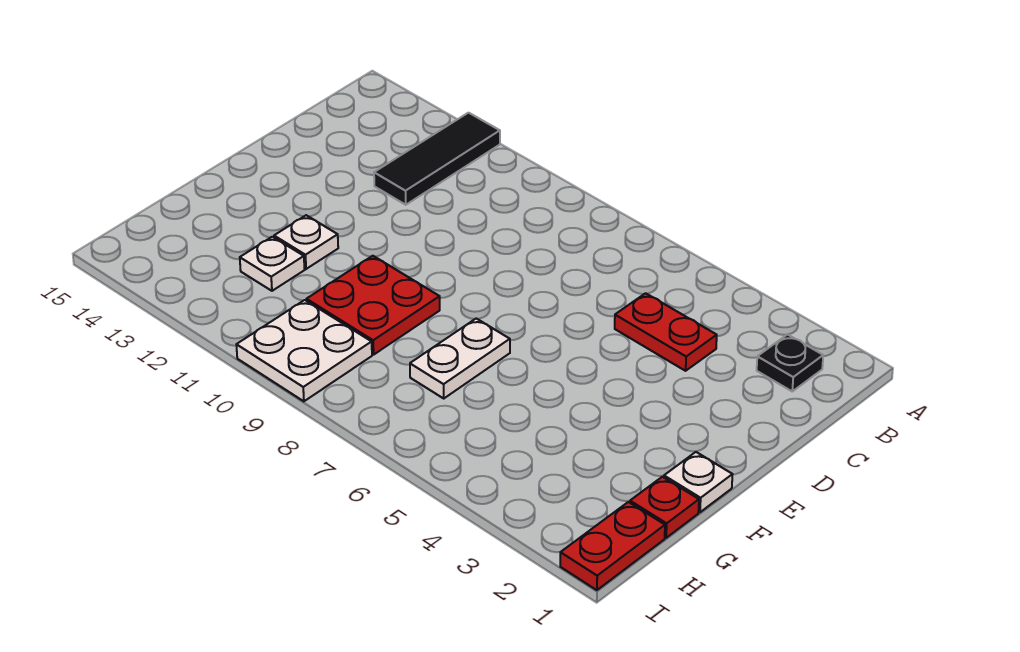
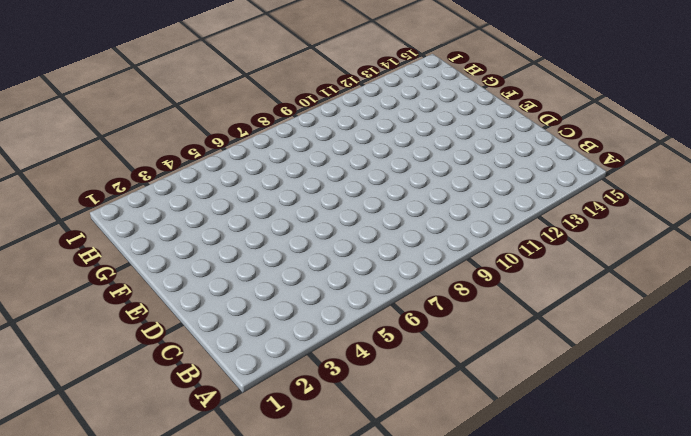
none -> black 1x3 tile [374,113,500,205]
none -> black 1x1 plate [757,335,823,391]

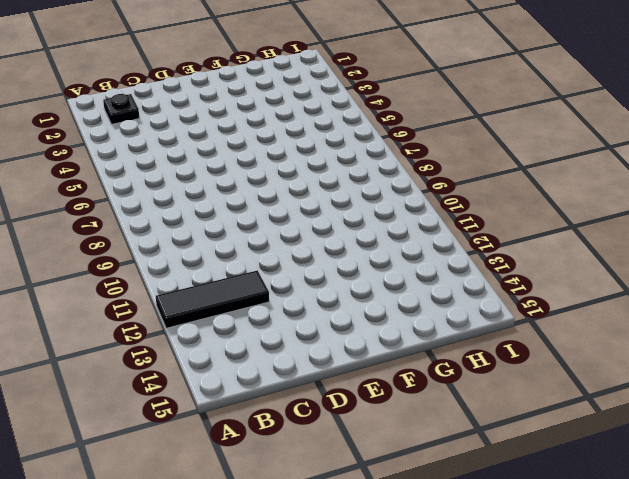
none -> red 1x2 plate [615,293,717,371]
none -> white 1x1 plate [664,452,733,512]

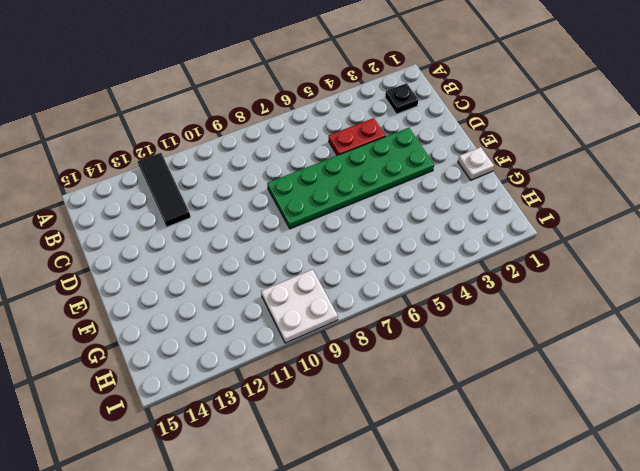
green 2x6 plate [267,128,434,229] -> none
none -> white 1x2 plate [410,319,510,398]
none -> red 2x2 plate [306,256,440,355]

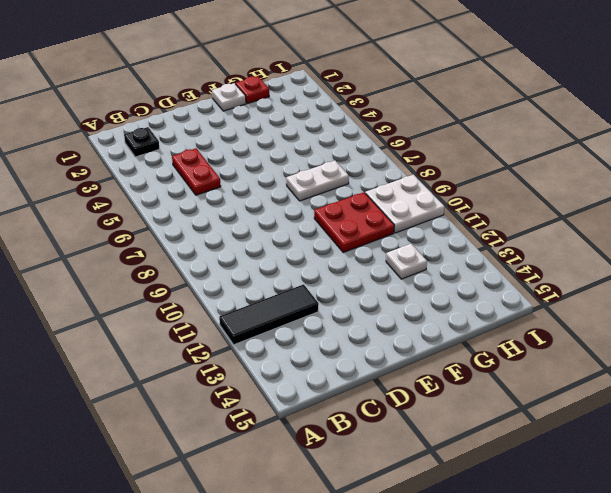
none -> white 1x1 plate [274,215,338,269]
none -> red 1x2 plate [560,502,665,590]

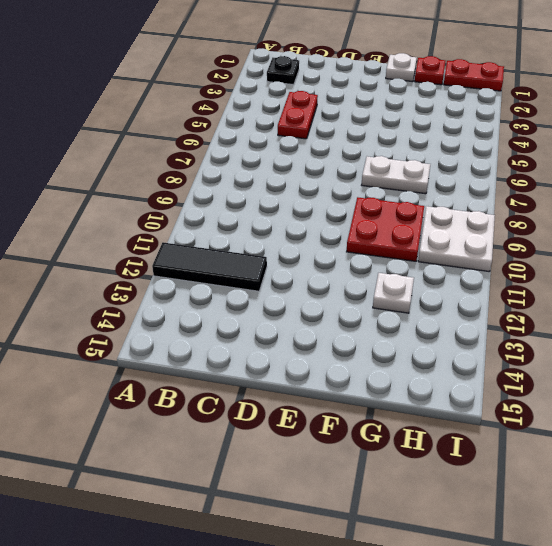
none -> white 1x1 plate [274,215,338,269]

